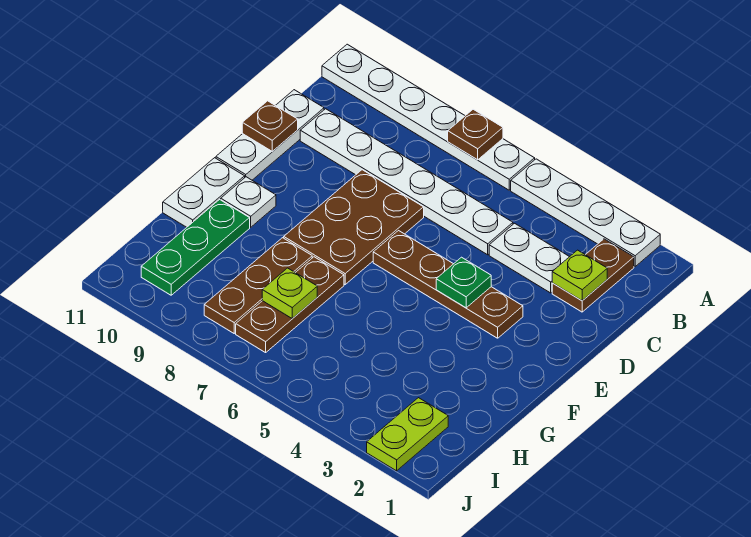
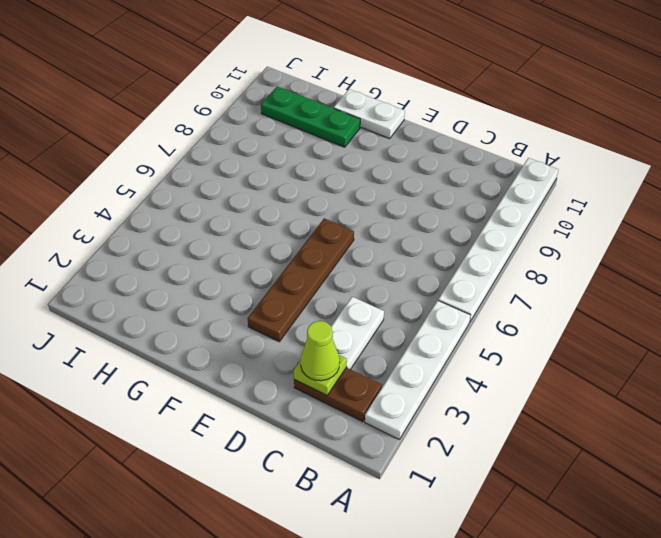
lime 1x1 cone [301,321,340,381] -> none
none -> white 1x6 plate [300,109,513,255]
none -> white 1x3 plate [216,90,324,180]
none -> brown 2x3 plate [284,170,424,284]

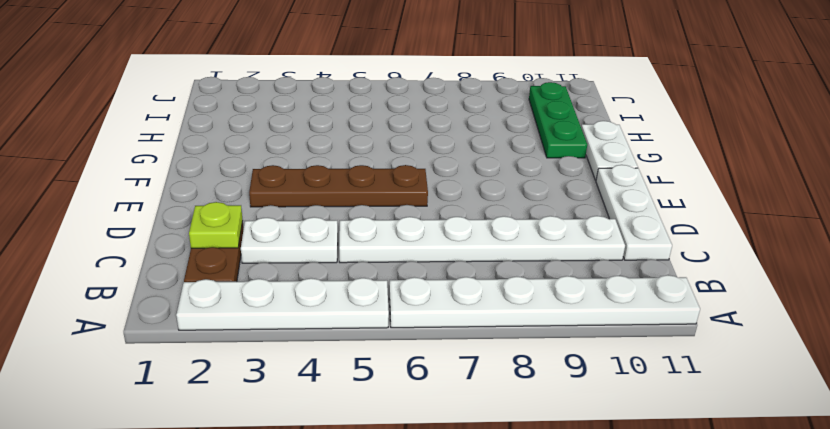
none -> brown 2x3 plate [284,170,424,284]
none -> white 1x1 plate [221,177,276,227]
none -> brown 1x3 plate [236,257,344,353]

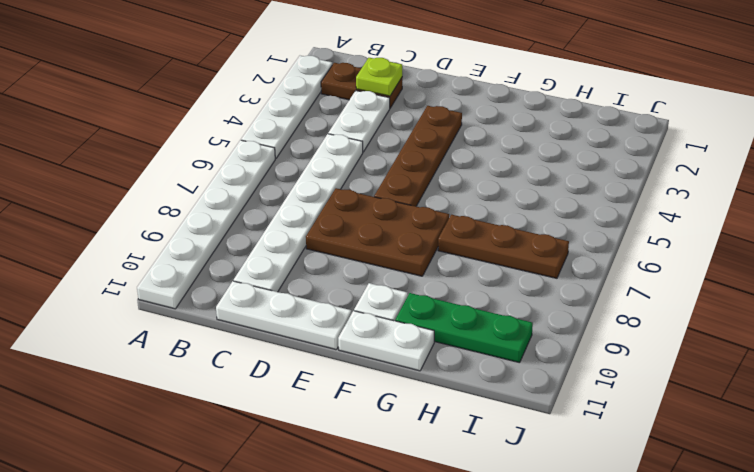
none -> brown 1x3 plate [204,238,312,333]
none -> lime 1x2 plate [367,398,448,471]
none -> brown 1x1 plate [448,109,503,160]

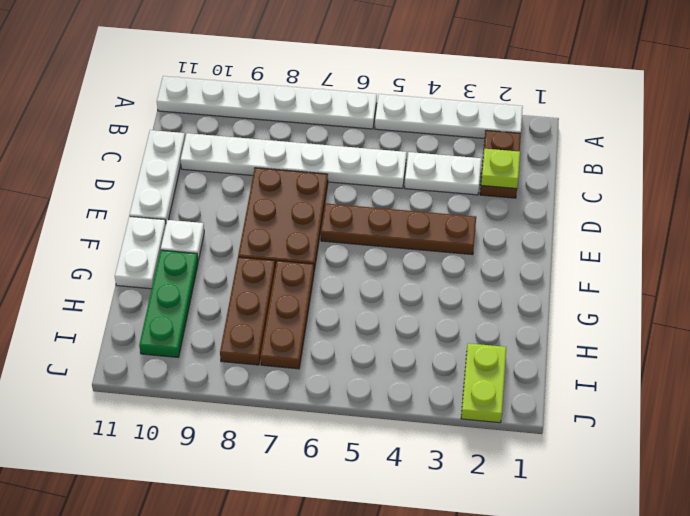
none -> brown 1x1 plate [448,109,503,160]
none -> brown 1x1 plate [242,101,298,152]
none -> green 1x1 plate [436,257,491,308]

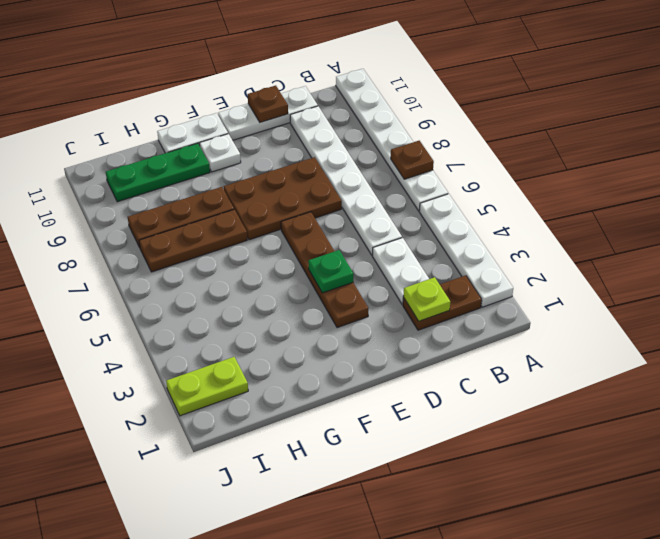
none -> lime 1x1 plate [262,268,317,319]

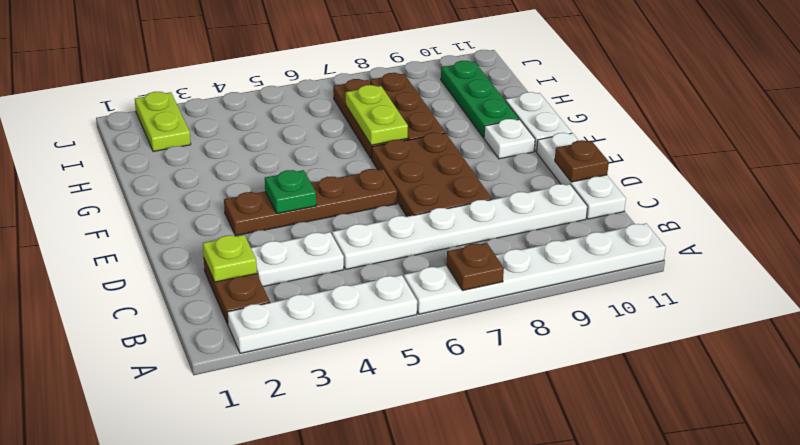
lime 1x2 plate [346,85,408,145] -> lime 1x1 plate [262,268,317,319]

